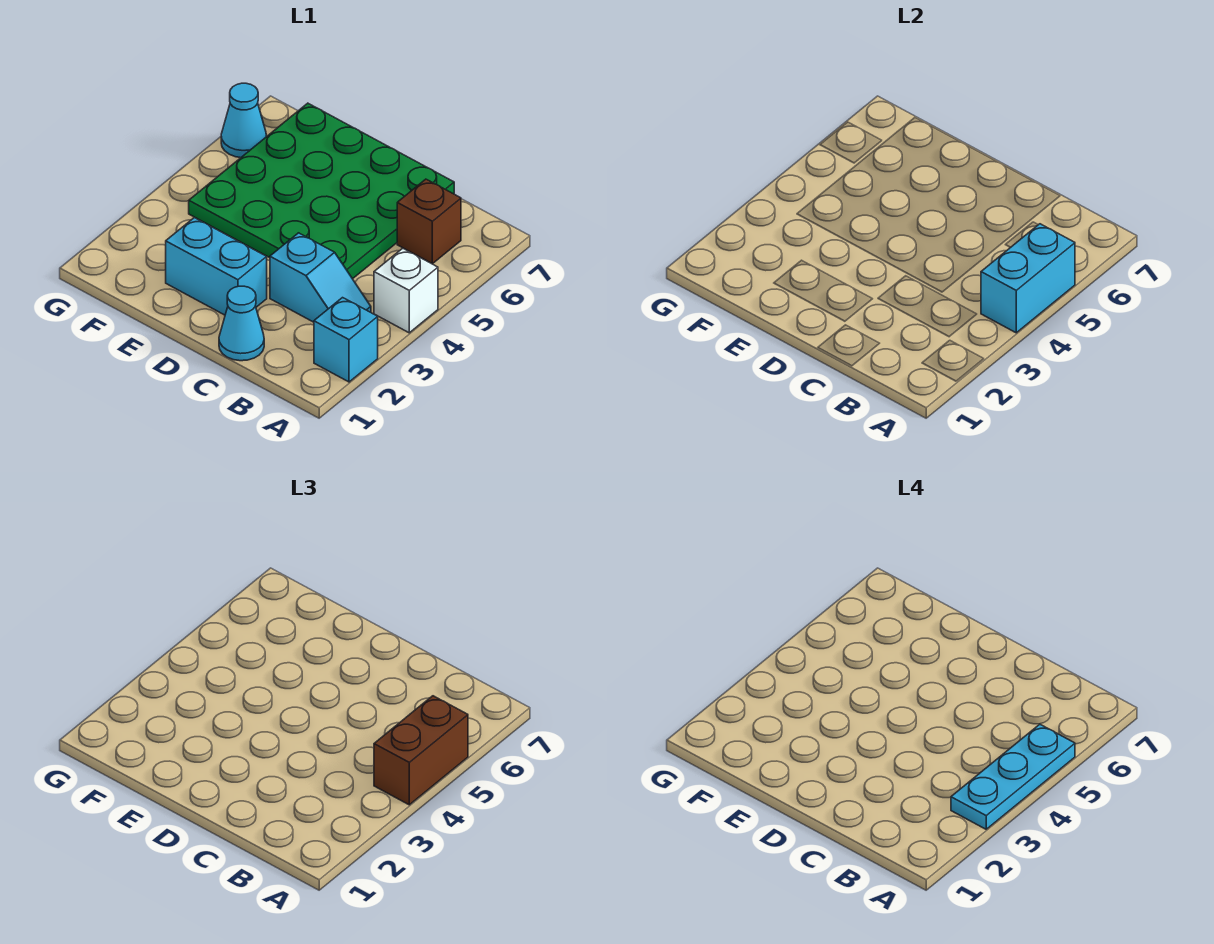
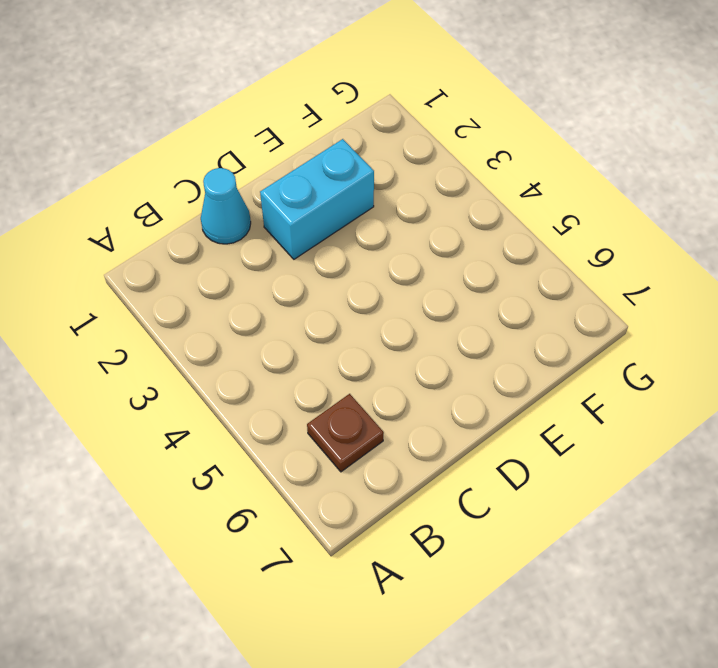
brown 1x1 plate [307,394,384,472] -> brown 1x1 brick [397,179,461,264]
none -> cyan 1x1 brick [314,298,378,382]
none -> white 1x1 brick [374,248,438,333]

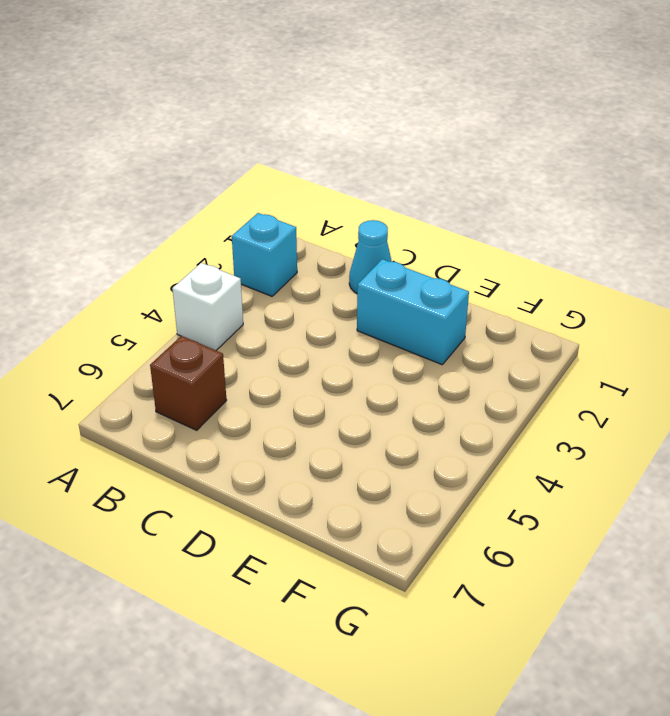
none -> cyan 1x2 slope [270,233,371,322]
none -> green 4x4 plate [189,103,454,279]

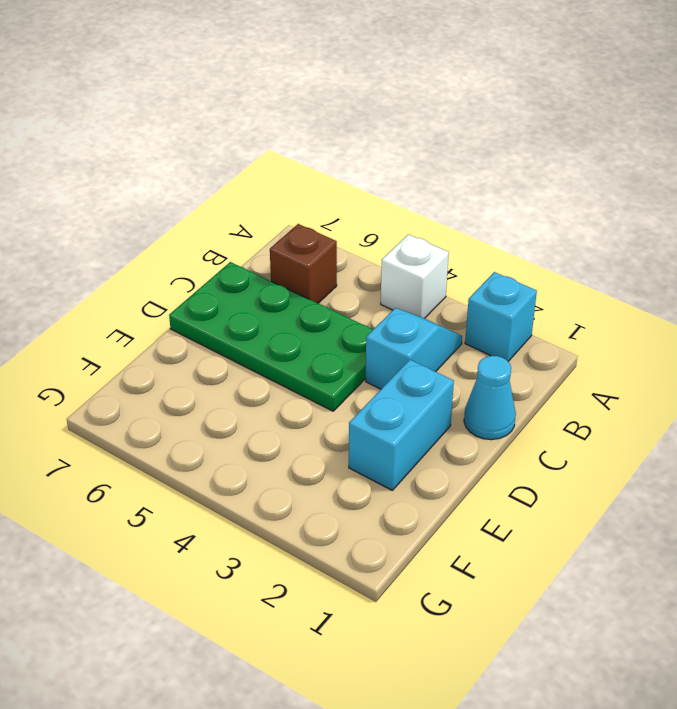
green 2x4 plate [169,262,373,411] -> green 4x4 plate [189,103,454,279]
none -> cyan 1x1 cone [221,83,267,158]
none -> cyan 1x2 brick [981,224,1075,333]

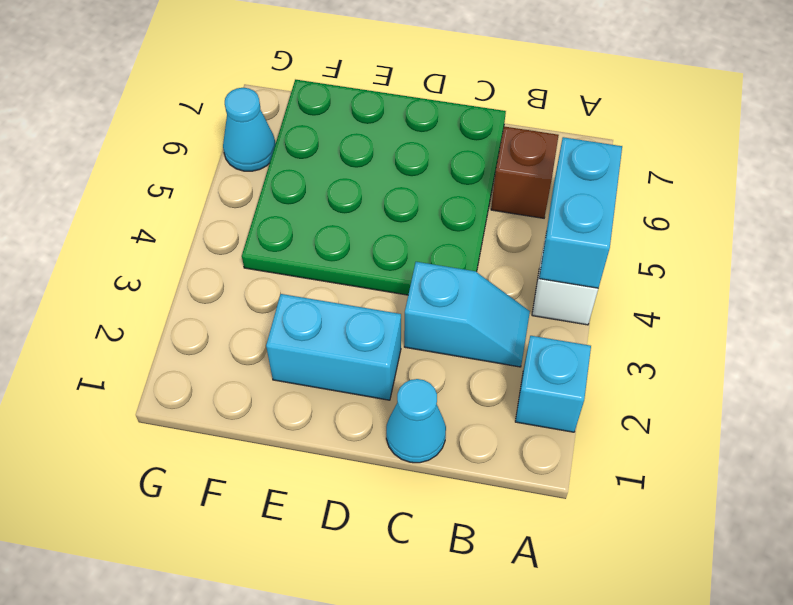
none -> brown 1x2 brick [374,696,468,805]
none -> cyan 1x3 plate [951,724,1075,829]

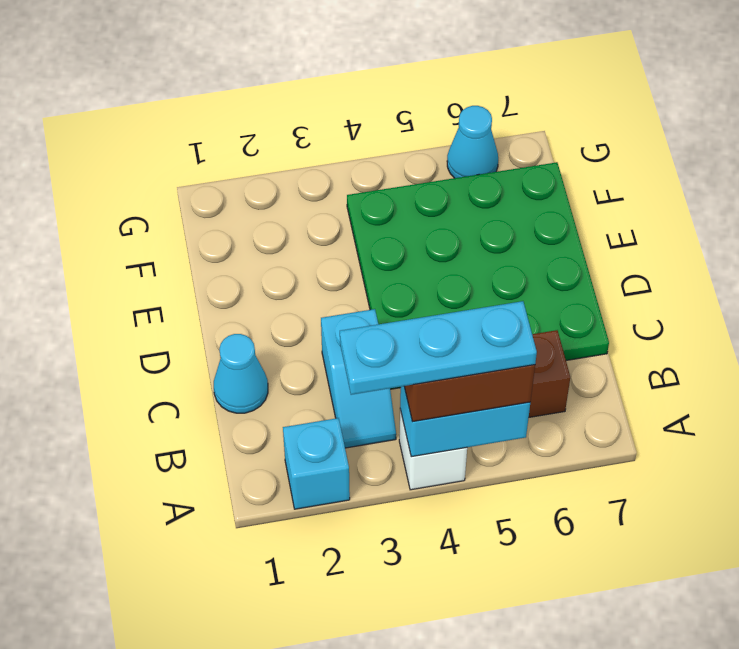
none -> cyan 1x2 brick [166,218,267,315]

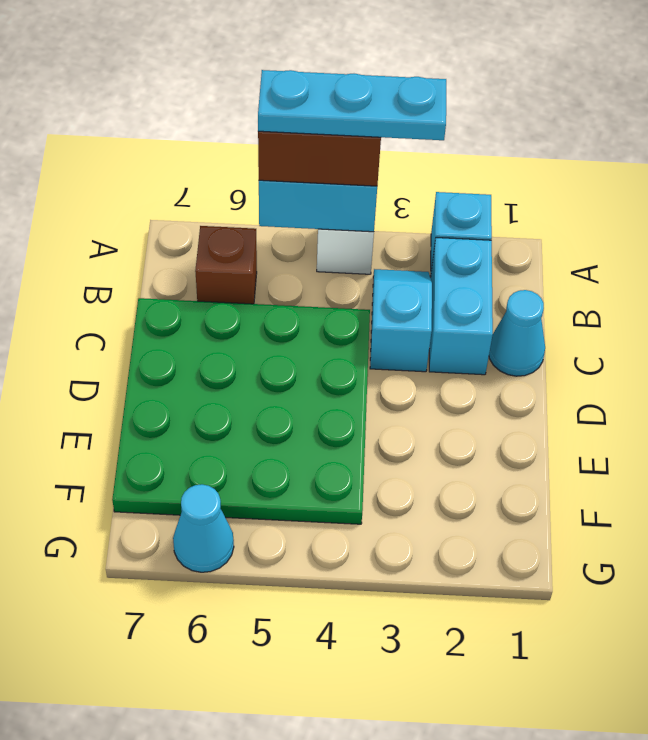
cyan 1x2 brick [429,238,493,375] -> cyan 1x2 brick moved to [166,218,267,315]

